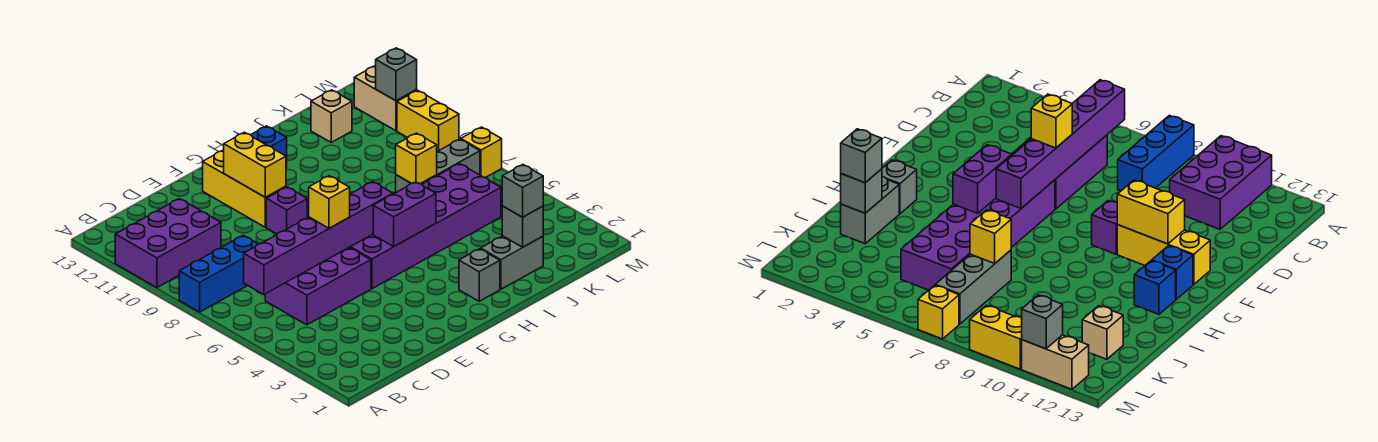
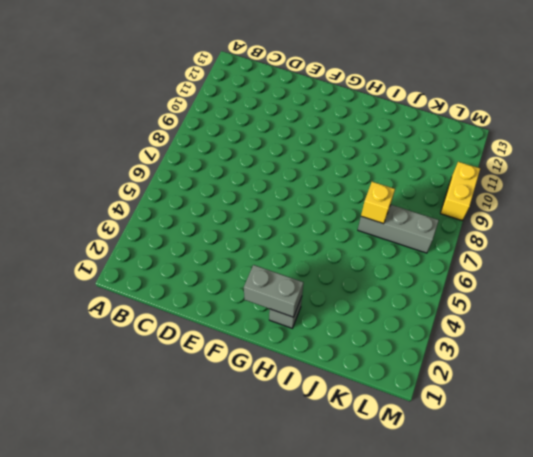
grey 1x2 brick [244,265,304,317] -> grey 1x2 brick moved to [481,236,543,289]
none -> blue 1x3 brick [179,235,258,312]
none -> purple 2x3 brick [115,199,221,288]
none -> purple 2x3 brick [265,247,371,325]

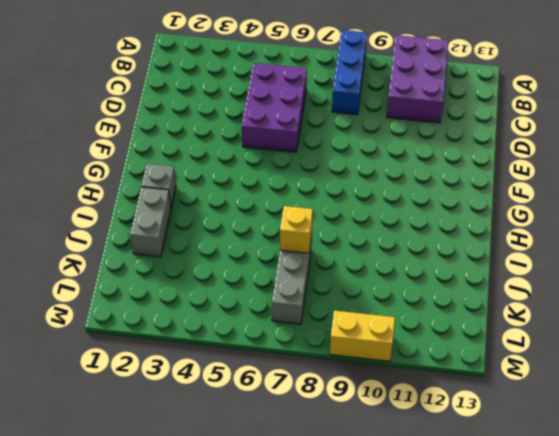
none -> purple 2x6 brick [350,164,501,289]
none -> purple 1x1 brick [266,187,307,234]
none -> yellow 1x3 brick [203,150,286,227]

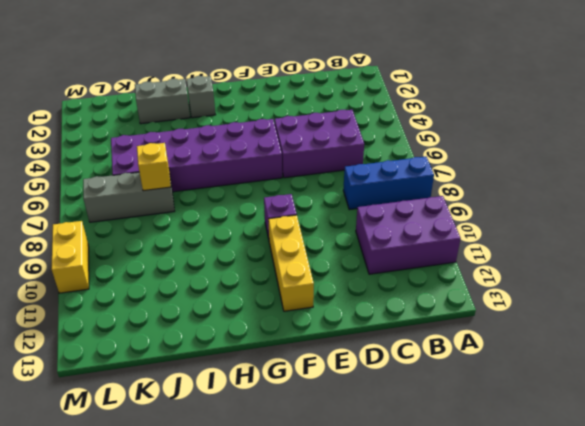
none -> blue 1x1 brick [1152,246,1193,299]
none -> blue 1x1 brick [251,126,287,167]
none -> tan 1x1 brick [311,90,352,142]

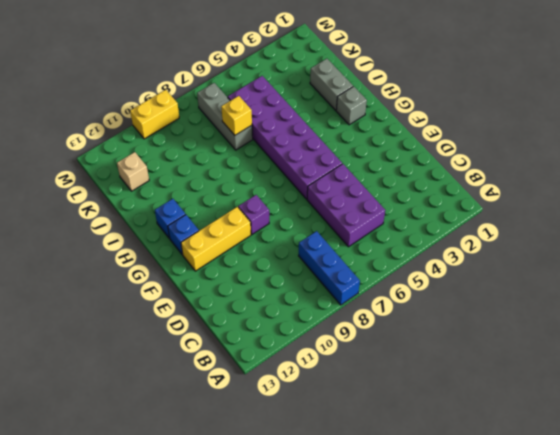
none -> purple 2x3 brick [115,199,221,288]
none -> yellow 1x1 brick [461,127,502,178]
none -> tan 1x2 brick [354,66,417,131]

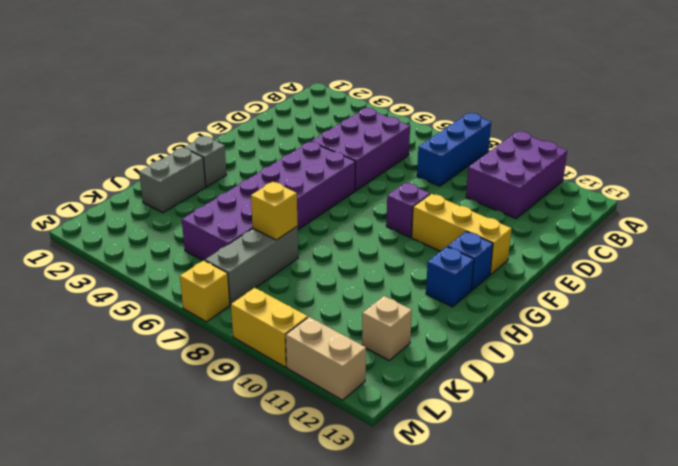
none -> purple 1x6 brick [244,182,393,295]
none -> yellow 1x2 brick [224,132,286,197]
none -> purple 1x2 brick [373,182,436,246]

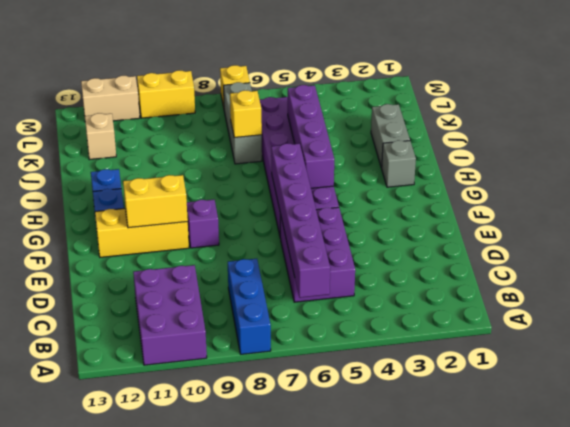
purple 1x4 brick [288,85,334,188] -> purple 1x2 brick [373,182,436,246]
none -> grey 1x1 brick [502,206,543,247]
none -> grey 1x1 brick [376,48,417,101]
none -> yellow 1x1 brick [309,176,350,228]

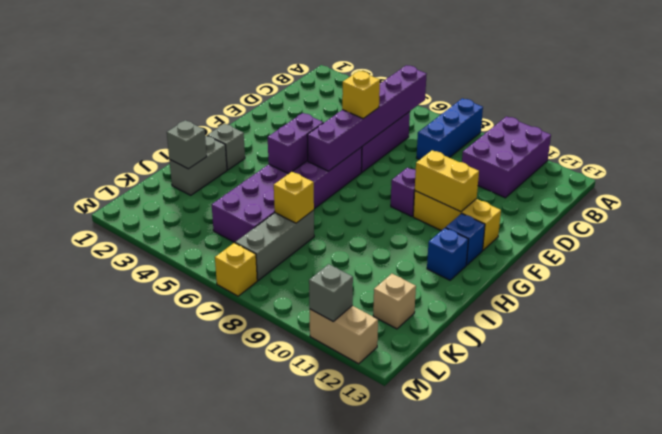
none -> yellow 1x2 brick [397,90,459,151]
none -> grey 1x1 brick [502,165,543,217]

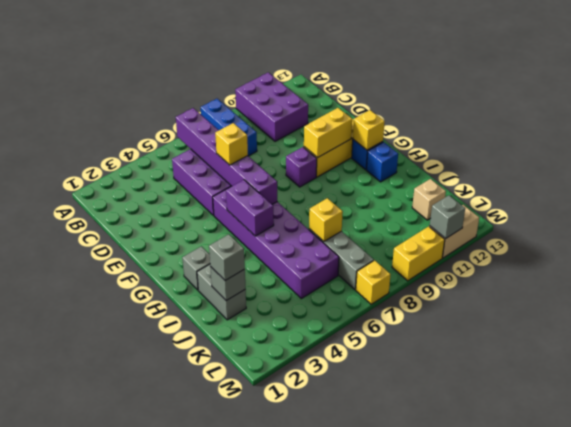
yellow 1x1 brick [353,110,385,150] -> none

